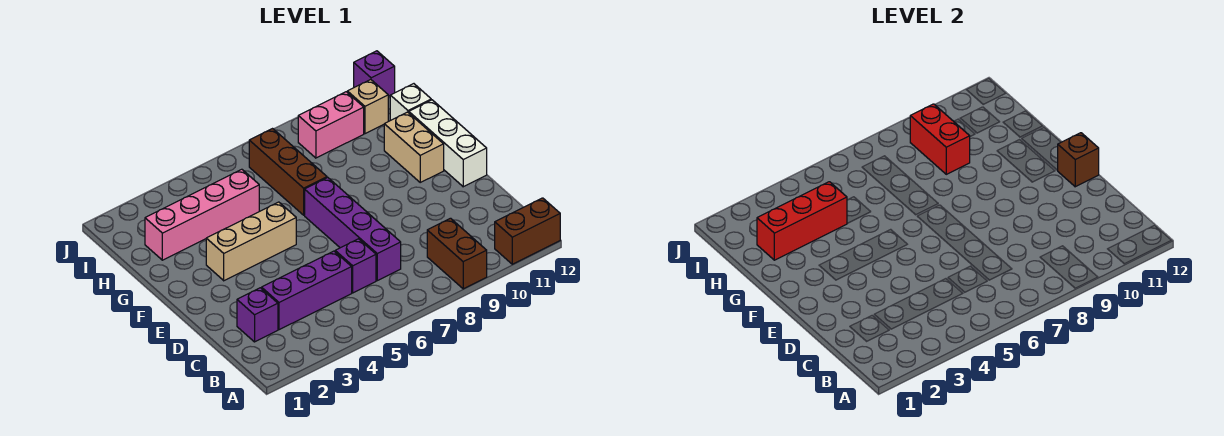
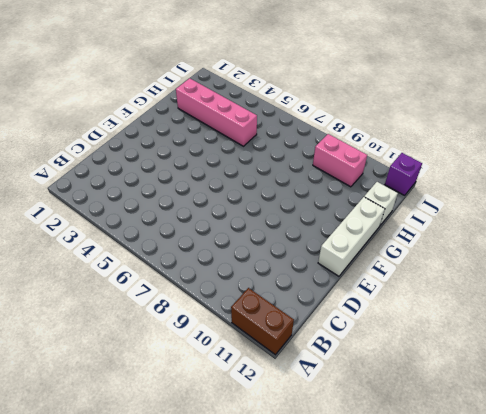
none -> brown 1x2 brick [427,218,487,289]
none -> purple 1x1 brick [237,288,278,342]
none -> purple 1x3 brick [262,251,352,330]

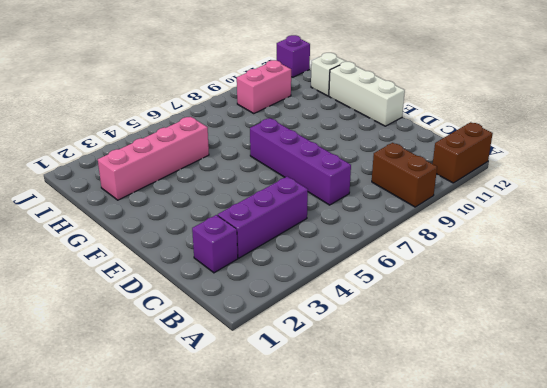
none -> purple 1x1 brick [335,239,376,293]
none -> tan 1x3 brick [206,202,296,281]
none -> tan 1x2 brick [384,112,444,182]

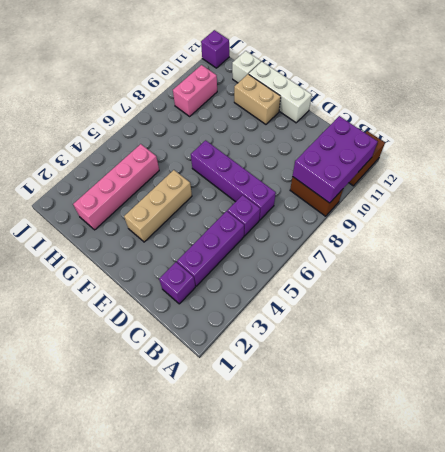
purple 2x3 brick [293,116,378,203] -> none
none -> brown 1x3 brick [249,129,327,215]
none -> tan 1x1 brick [347,80,388,134]
none -> brown 1x1 brick [1057,133,1099,187]

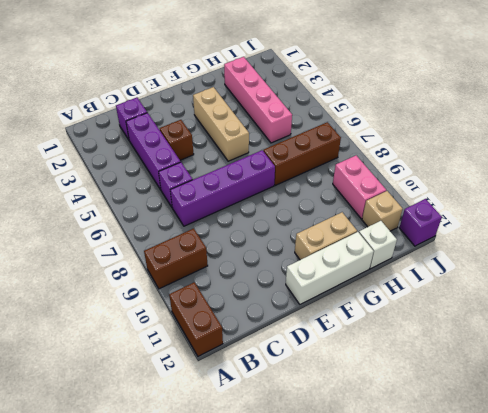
brown 1x1 brick [160,120,194,160] -> brown 1x1 brick moved to [1057,133,1099,187]
none -> red 1x3 brick [757,182,847,260]
none -> red 1x2 brick [910,104,970,174]

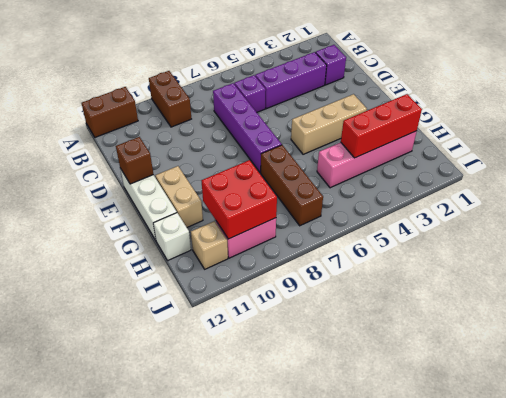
red 2x2 brick [201,160,277,239] -> red 1x2 brick [910,104,970,174]
none -> purple 1x1 brick [354,51,395,96]

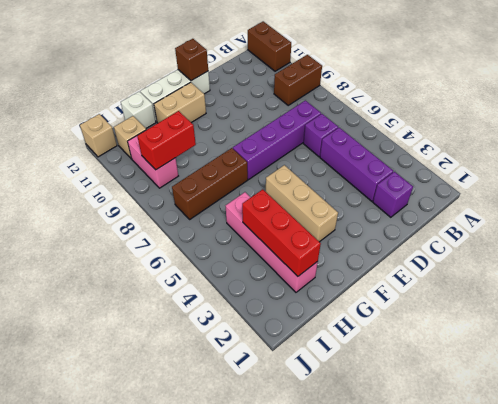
tan 1x1 brick [80,114,117,157] -> purple 1x1 brick [354,51,395,96]

